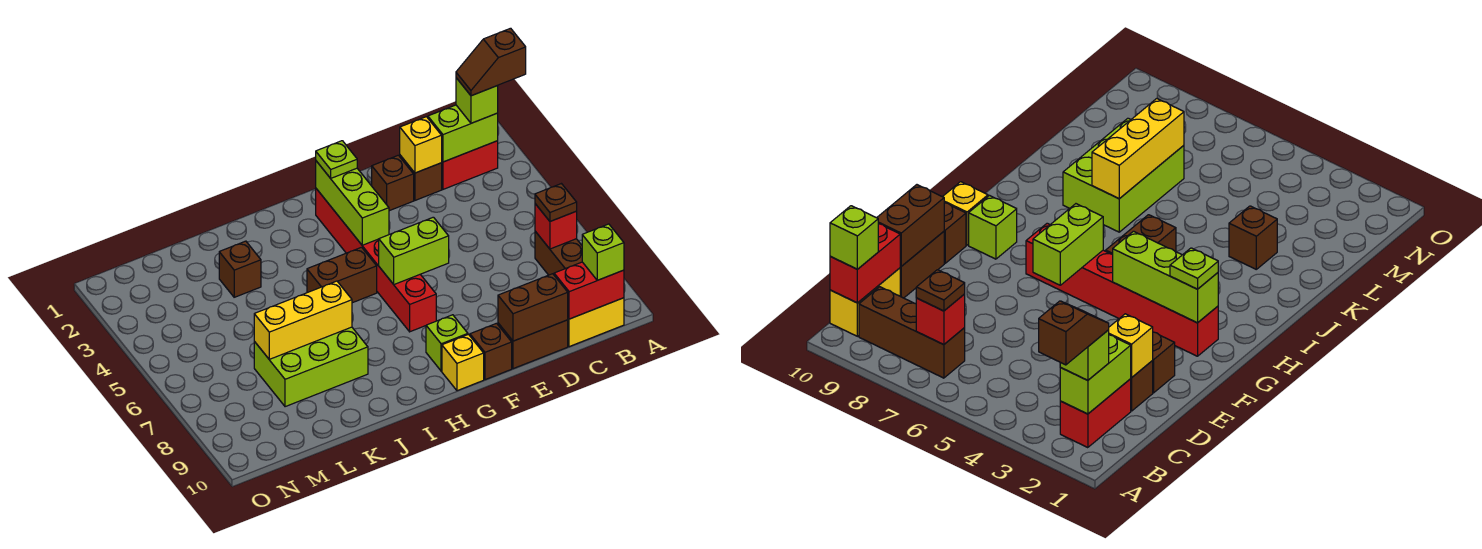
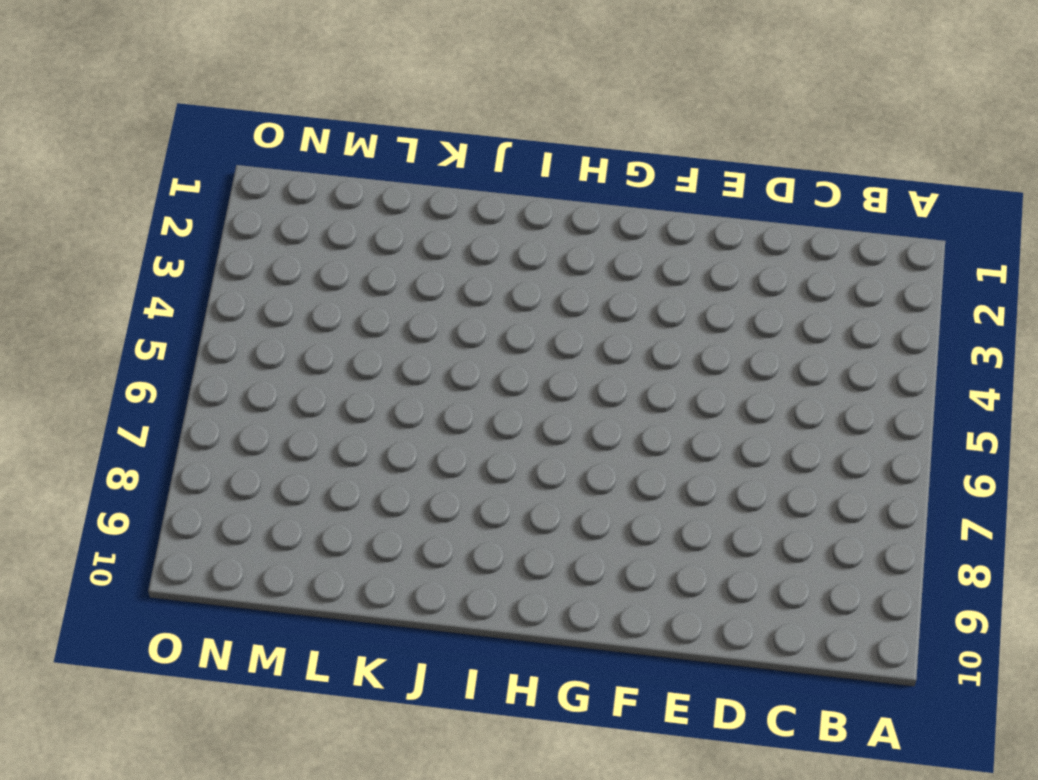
none -> red 1x2 brick [442,141,498,189]
none -> brown 1x3 brick [535,231,582,275]
none -> yellow 1x2 brick [568,298,624,347]

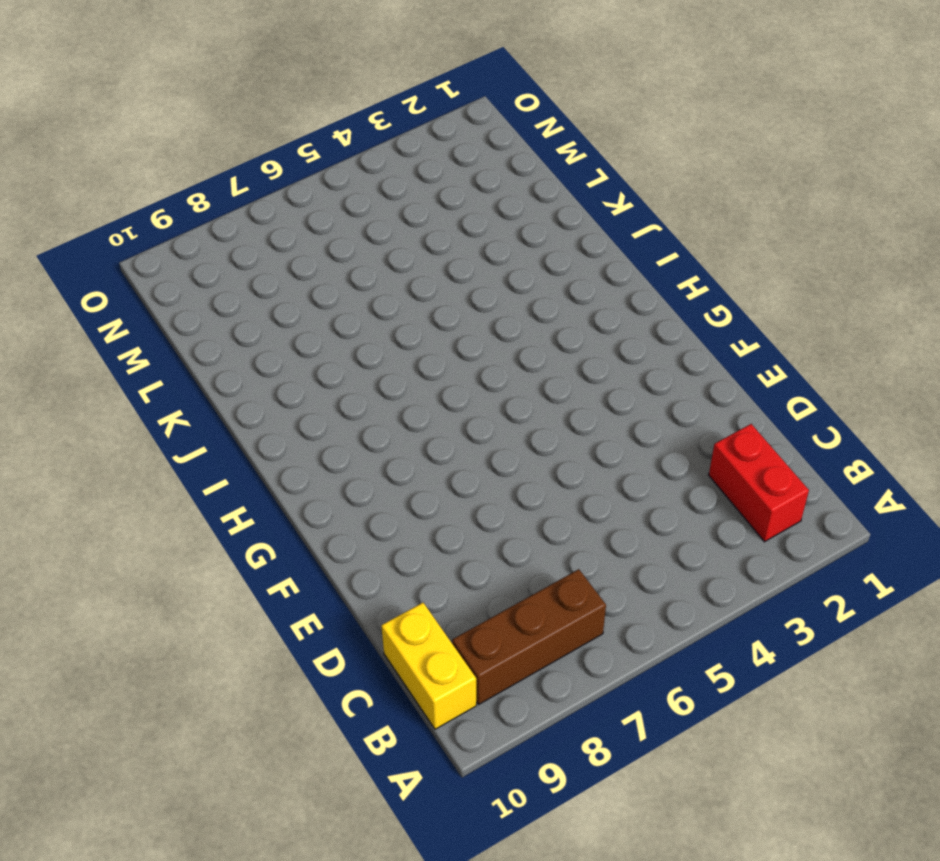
none -> brown 1x1 brick [400,155,442,200]
none -> brown 1x2 brick [498,320,568,369]
none -> brown 1x1 brick [372,155,414,211]

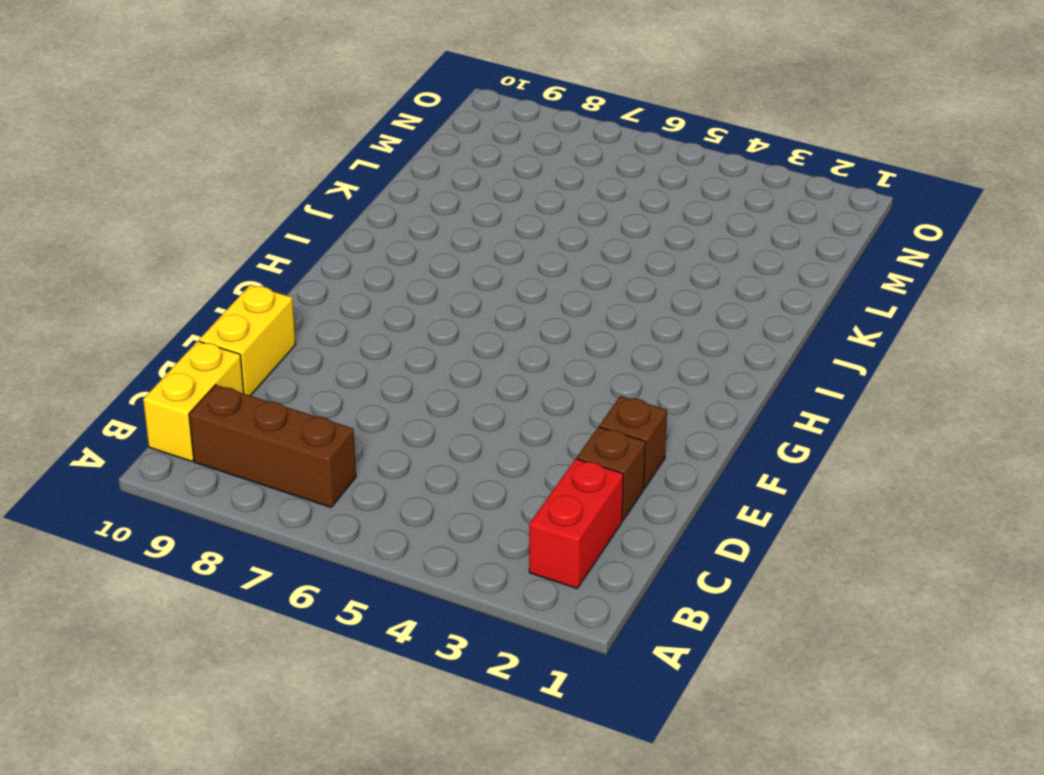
yellow 1x2 brick [199,285,296,396] -> brown 1x2 brick [498,320,568,369]
none -> brown 1x1 brick [470,323,512,380]
none -> red 1x6 brick [316,189,436,332]
none -> lime 1x1 brick [426,315,468,371]

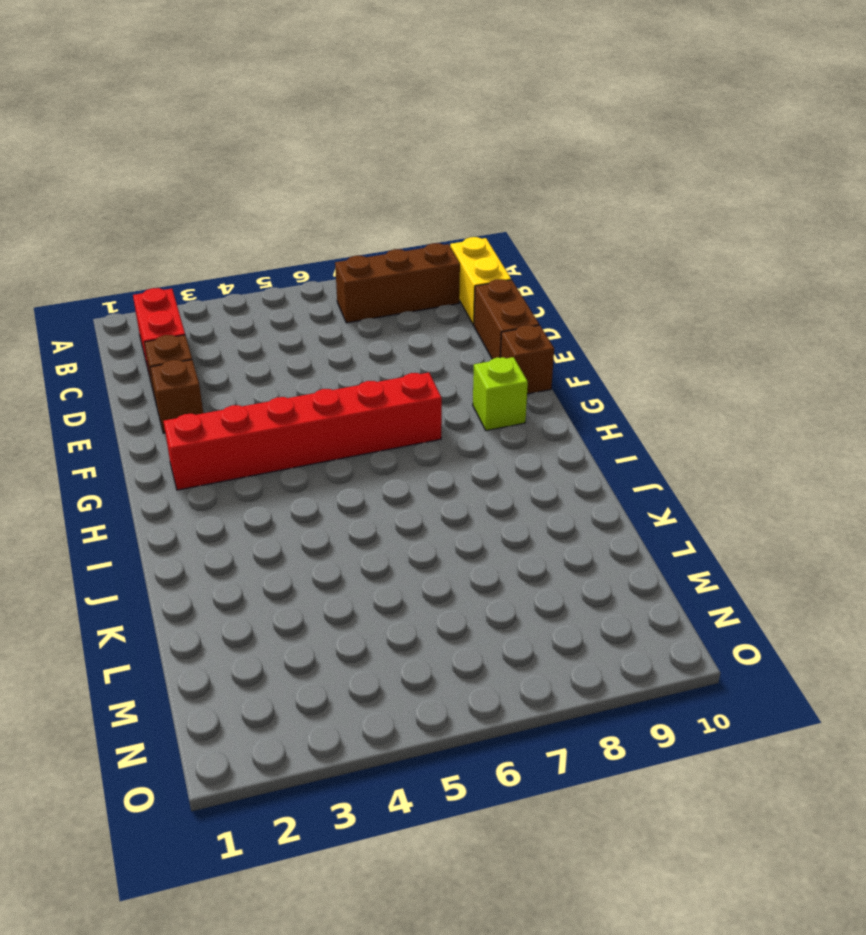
none -> yellow 1x1 brick [442,335,484,391]
none -> brown 1x2 brick [307,247,377,303]
none -> lime 2x3 brick [254,327,368,407]

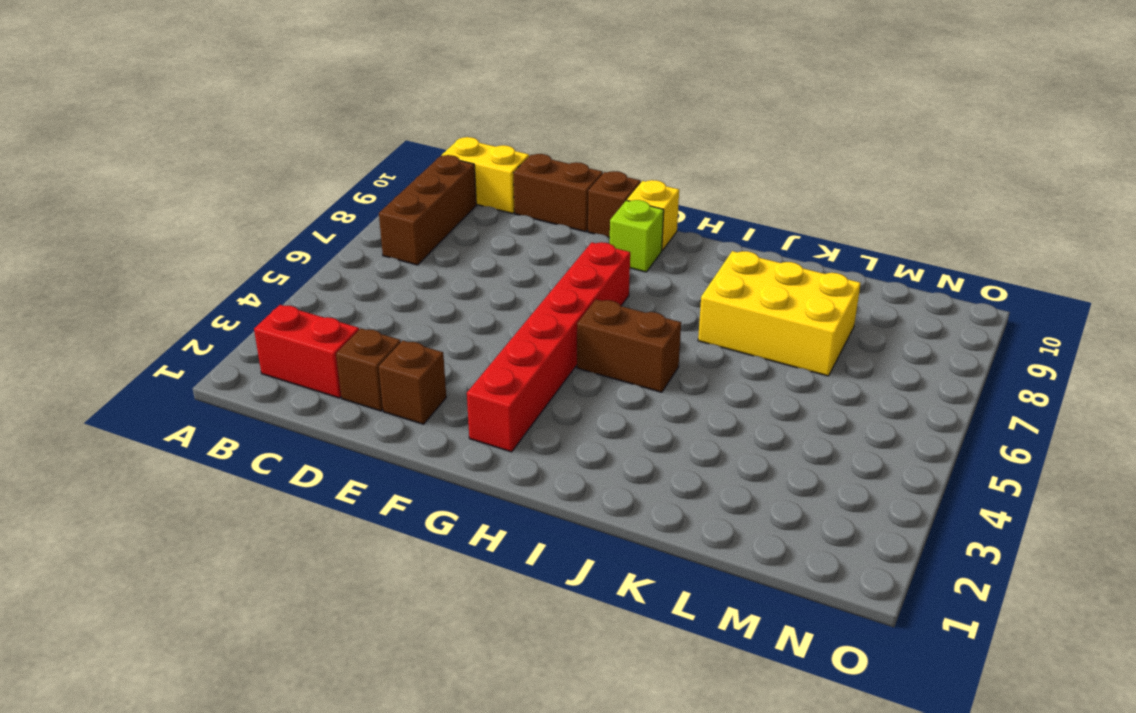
yellow 2x3 brick [698,251,861,376] -> lime 2x3 brick [254,327,368,407]
none -> brown 1x1 brick [219,241,261,297]
none -> lime 1x2 brick [428,105,498,162]
none -> red 1x1 brick [535,204,577,249]

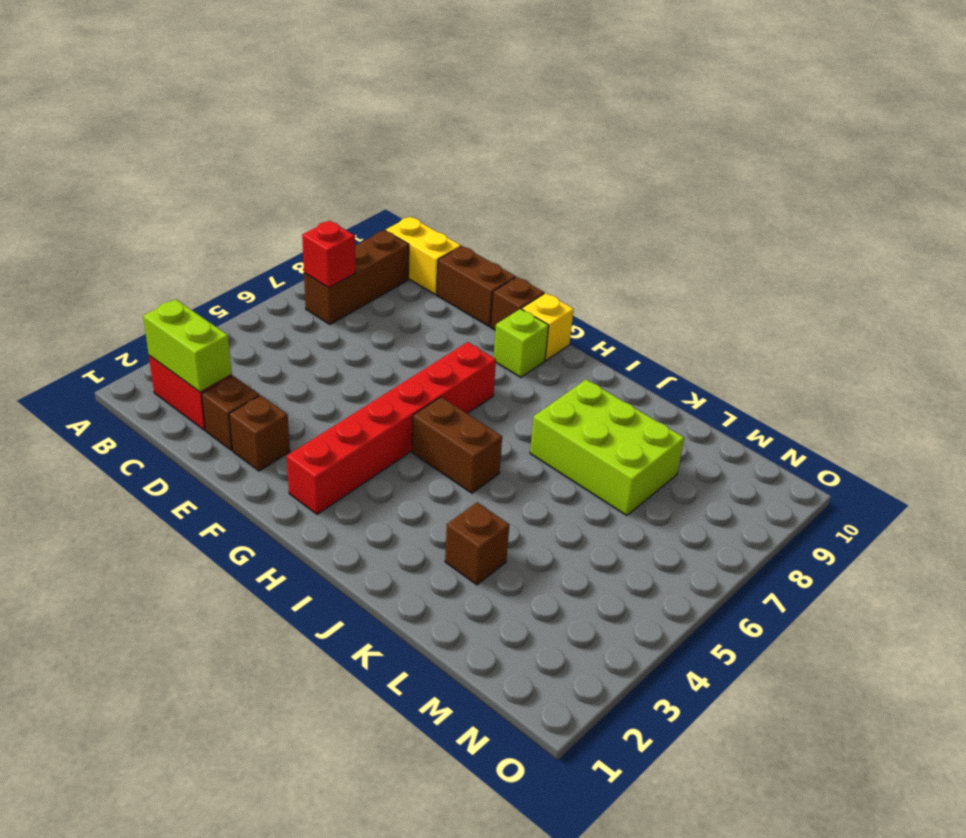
none -> red 1x2 brick [554,262,624,319]
none -> yellow 1x1 brick [400,117,442,173]
none -> brown 1x2 brick [498,274,568,341]

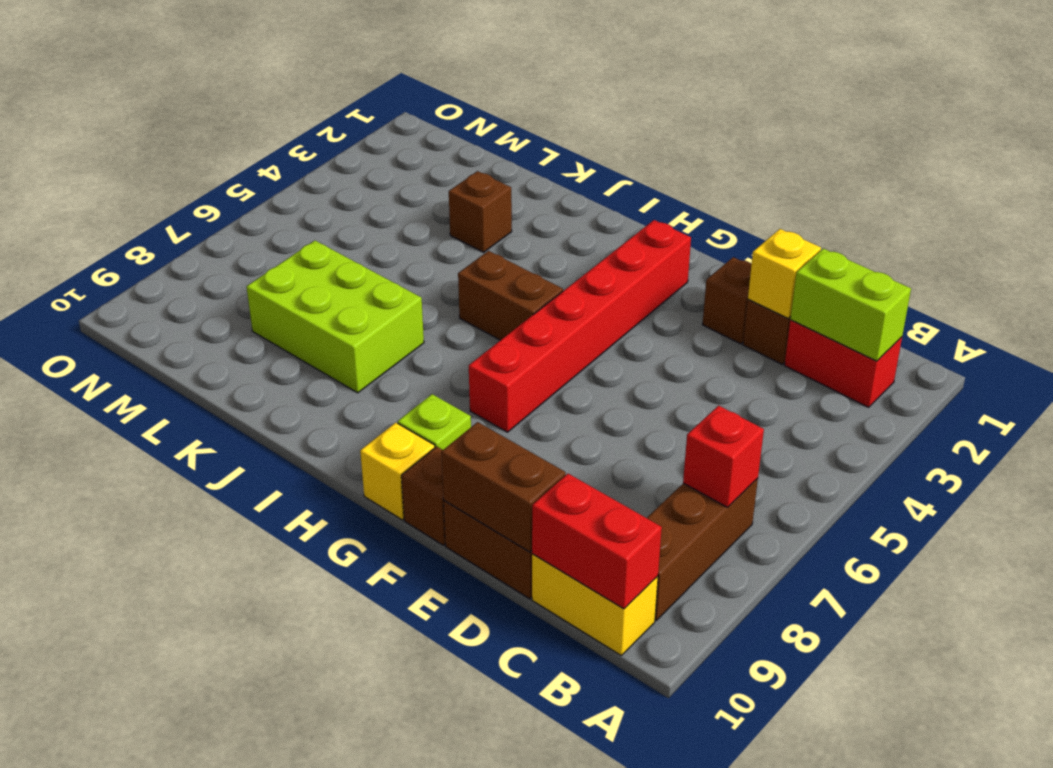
none -> lime 1x2 brick [379,217,449,284]
none -> lime 1x3 brick [316,161,389,245]
none -> yellow 1x3 brick [254,281,352,359]

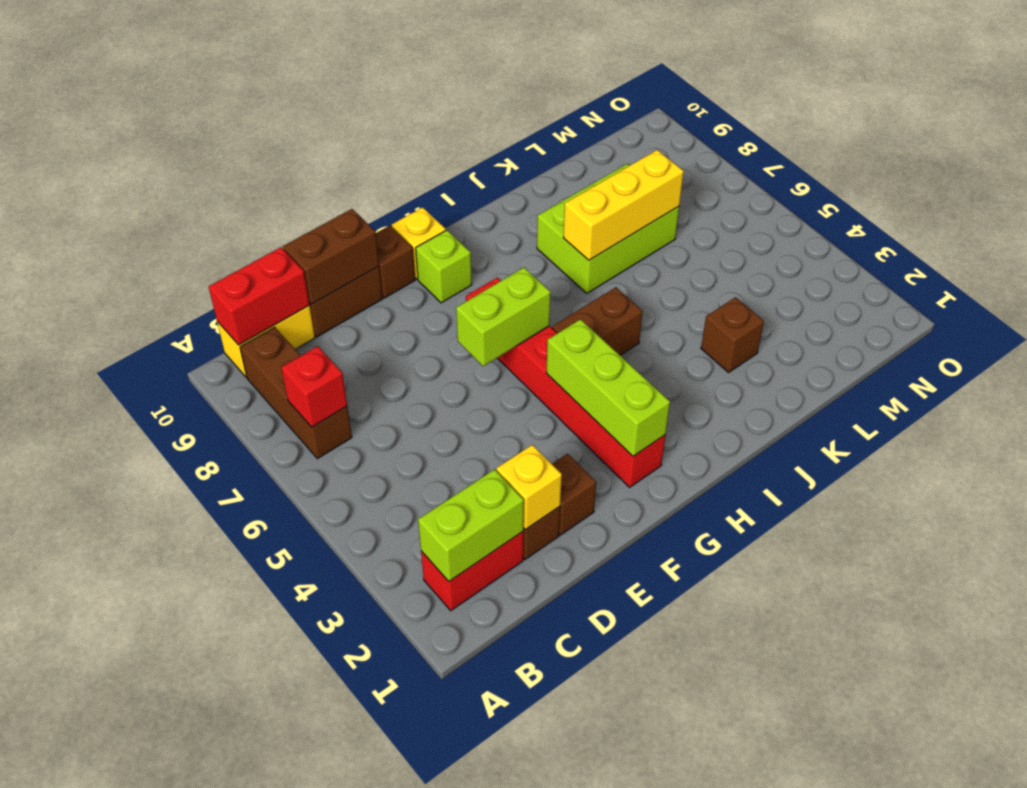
none -> lime 1x1 brick [456,78,498,123]
none -> brown 1x1 plate [535,184,577,221]
none -> lime 1x1 brick [582,224,624,280]

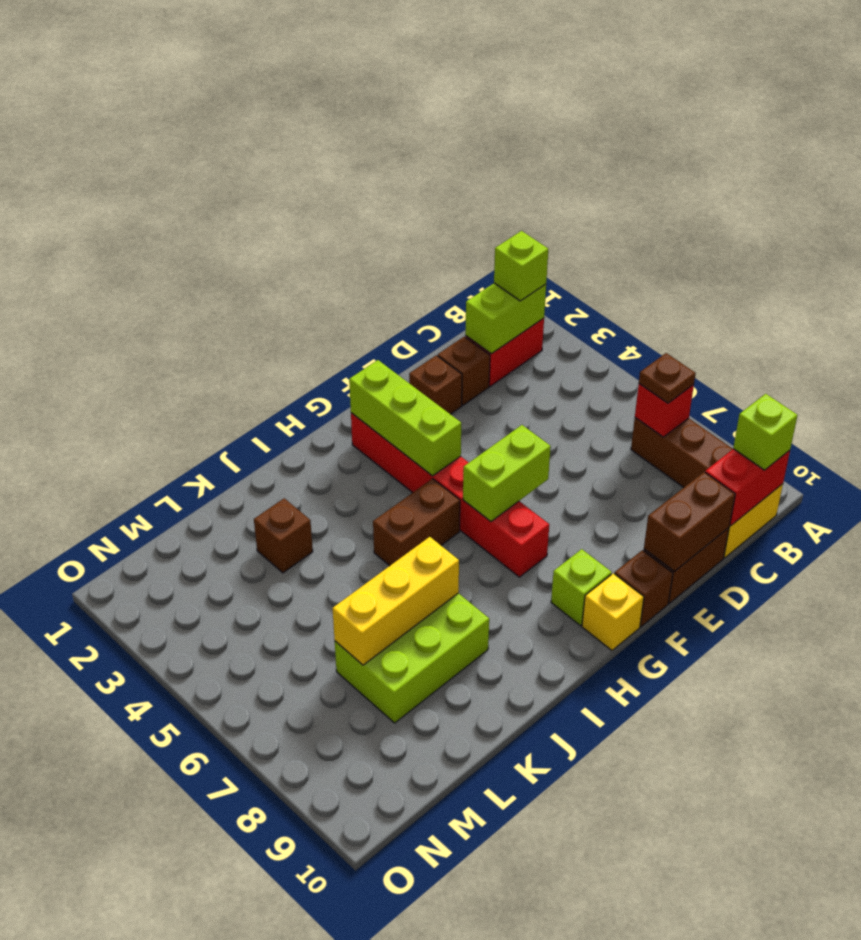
none -> yellow 1x1 brick [400,117,442,173]
none -> lime 1x1 plate [316,141,357,178]
none -> brown 1x2 slope [456,28,526,96]

